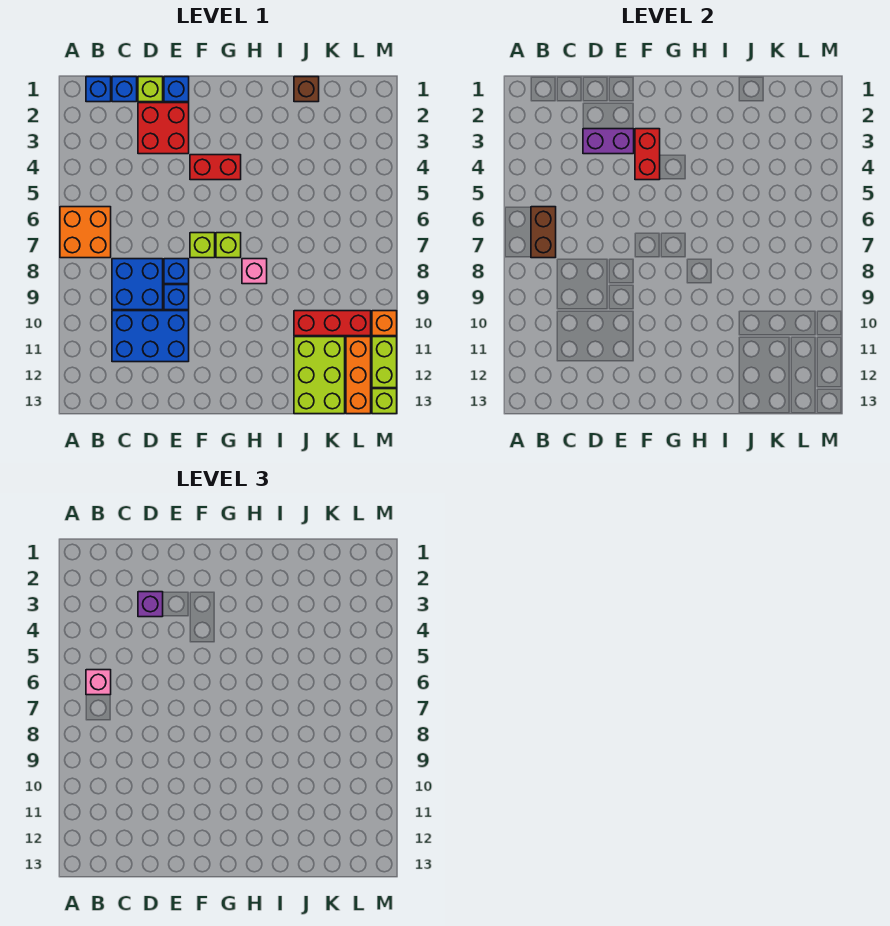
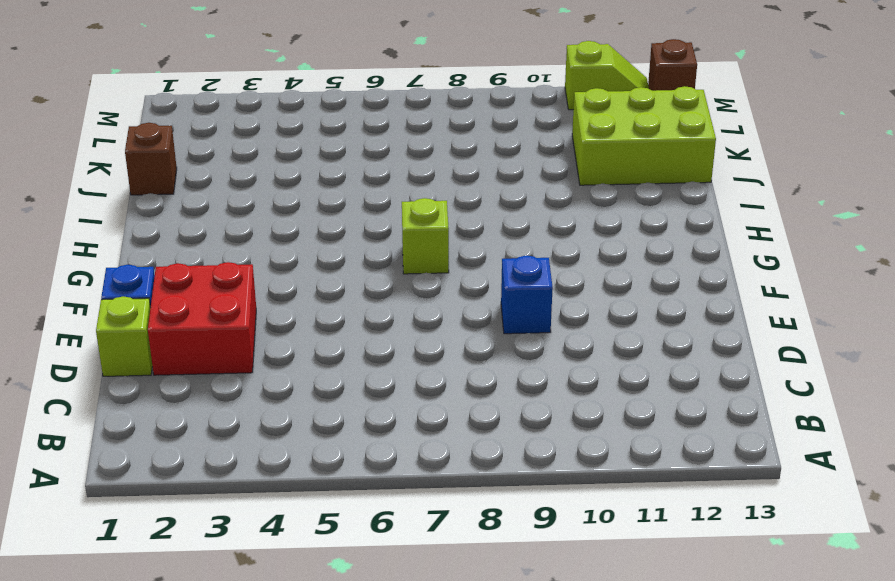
lime 1x2 slope [565,41,649,110] -> lime 1x2 brick [372,337,397,388]
brown 1x1 brick [648,39,697,91] -> lime 1x1 brick [372,389,397,414]
none -> orange 2x2 brick [60,207,111,258]
none -> blue 1x1 brick [86,77,111,102]
none -> blue 1x1 brick [112,77,137,102]

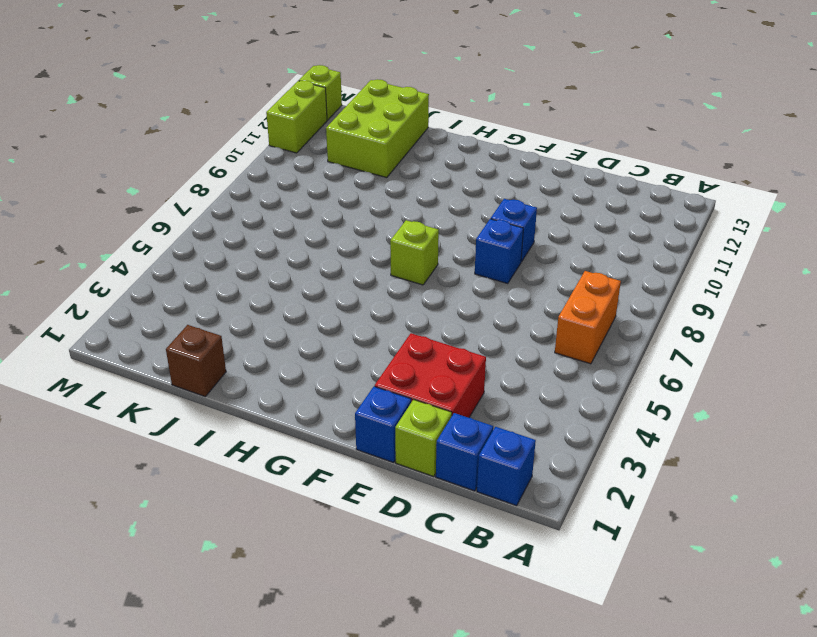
orange 1x2 brick [555,271,621,364] -> orange 2x2 brick [60,207,111,258]
none -> blue 2x2 brick [112,259,163,310]
none -> blue 2x3 brick [112,311,189,362]
none -> red 1x2 brick [190,155,241,180]

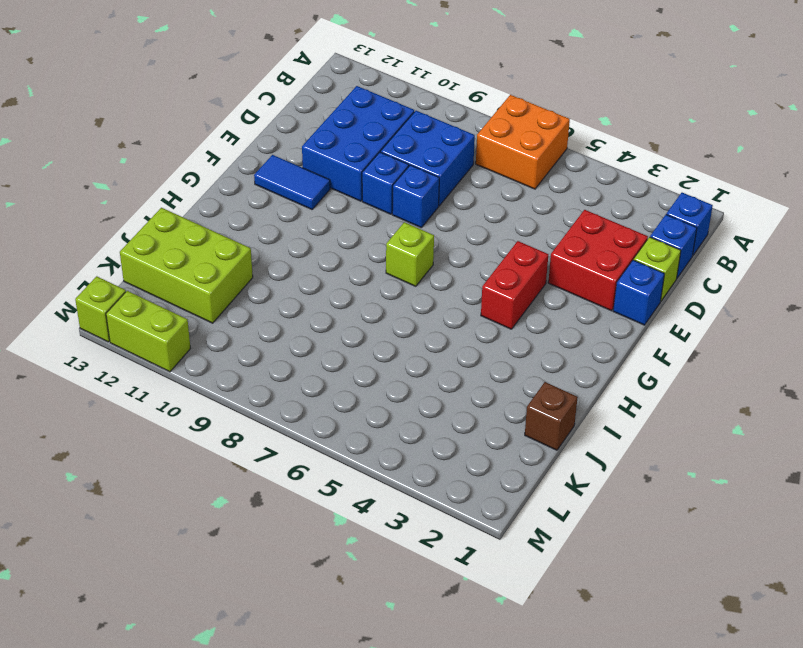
blue 1x2 tile [254,155,330,209] -> none
none -> lime 1x1 brick [190,233,215,258]
none -> pink 1x1 brick [242,259,267,284]
none -> red 1x3 brick [294,311,371,336]

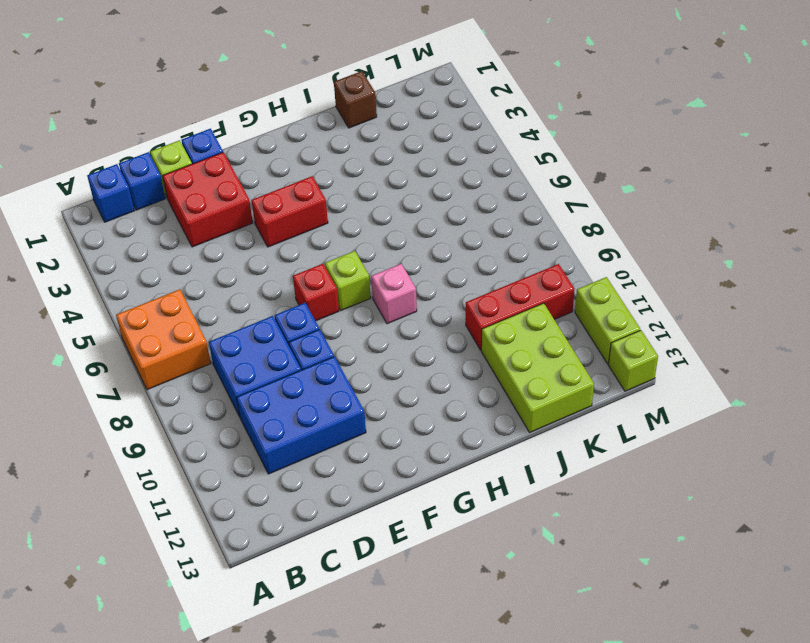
red 1x1 brick [293,264,339,321] -> lime 1x1 brick [190,233,215,258]
none -> orange 1x3 brick [346,337,371,414]
none -> orange 1x1 brick [372,311,397,336]
none -> brown 1x2 brick [531,207,556,258]

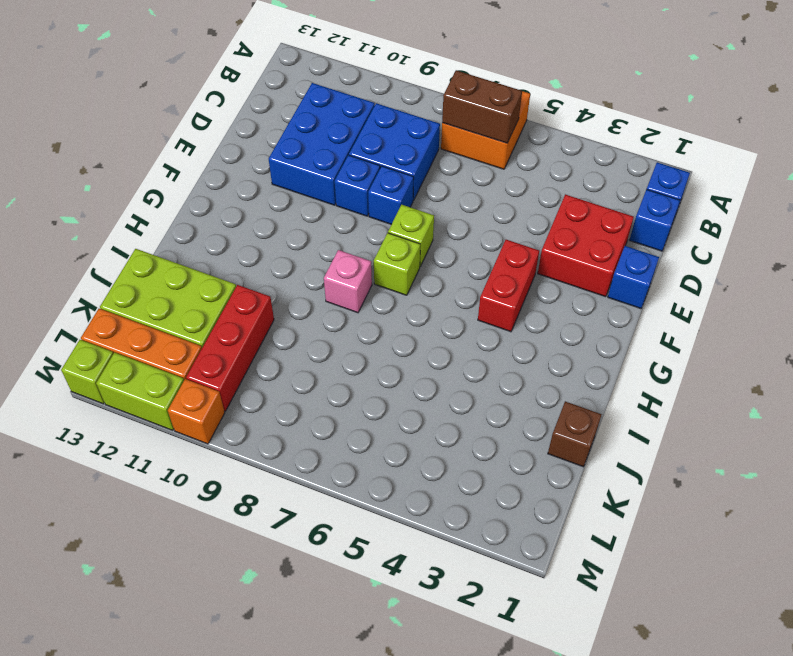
none -> lime 1x1 brick [138,77,163,102]
none -> purple 1x2 brick [583,129,634,154]
none -> red 1x2 brick [635,129,660,180]

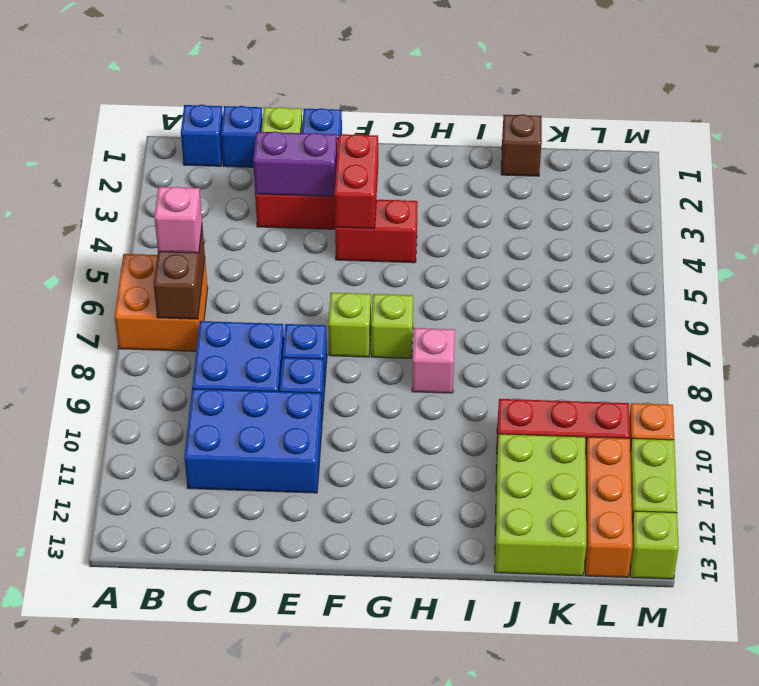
none -> purple 1x1 brick [138,592,163,617]

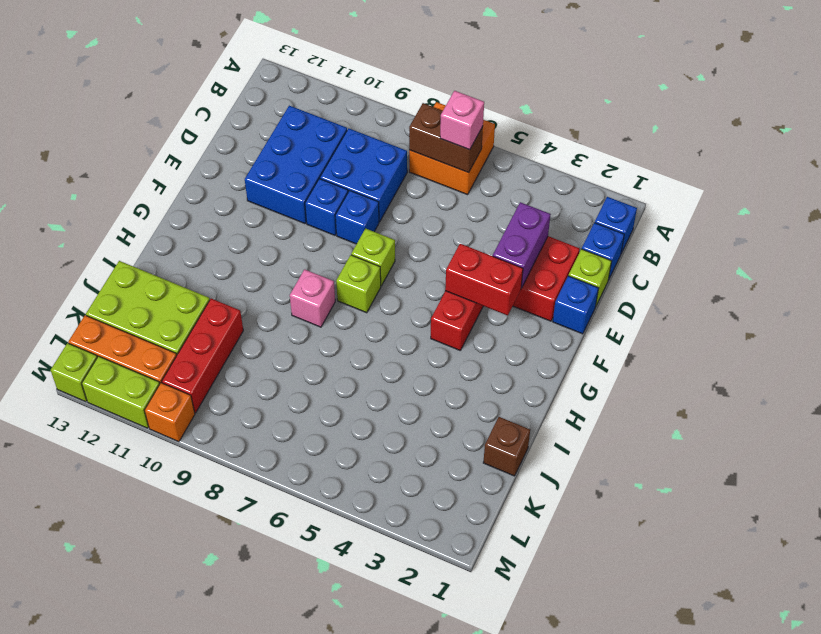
none -> purple 1x1 brick [138,592,163,617]

